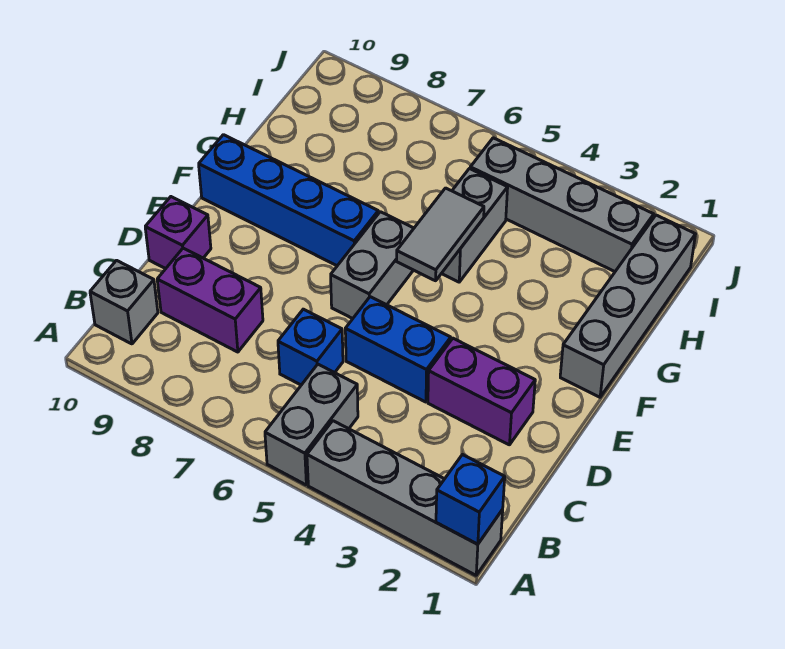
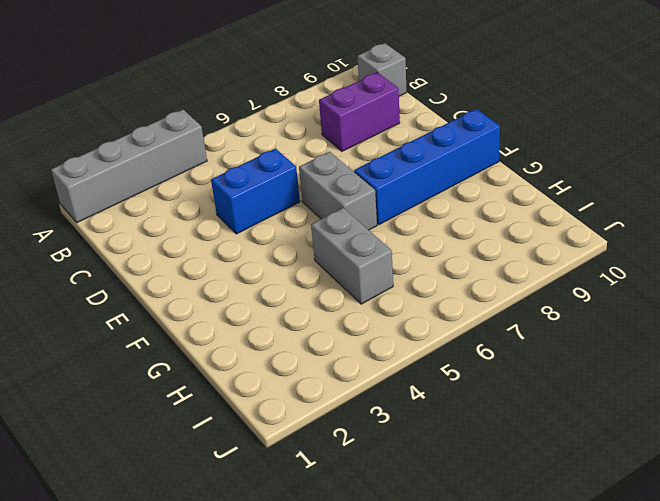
none -> grey 1x2 brick [265,364,358,485]
none -> blue 1x1 brick [278,309,343,385]
none -> purple 1x2 brick [428,338,535,445]

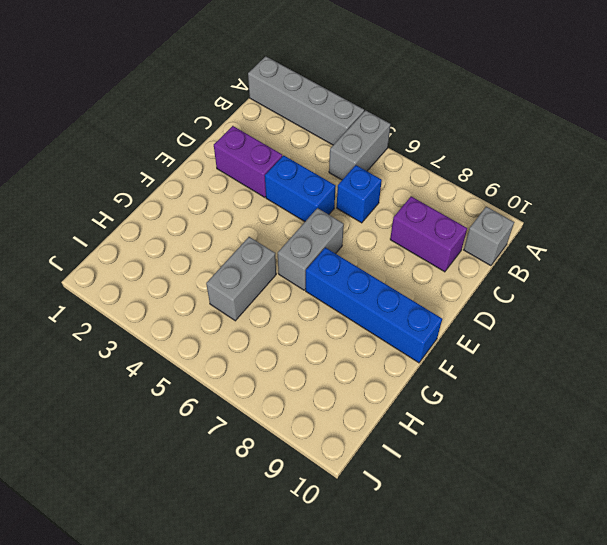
none -> purple 1x1 brick [145,197,211,269]
none -> grey 1x4 brick [560,215,696,397]
none -> grey 1x4 brick [470,138,654,271]

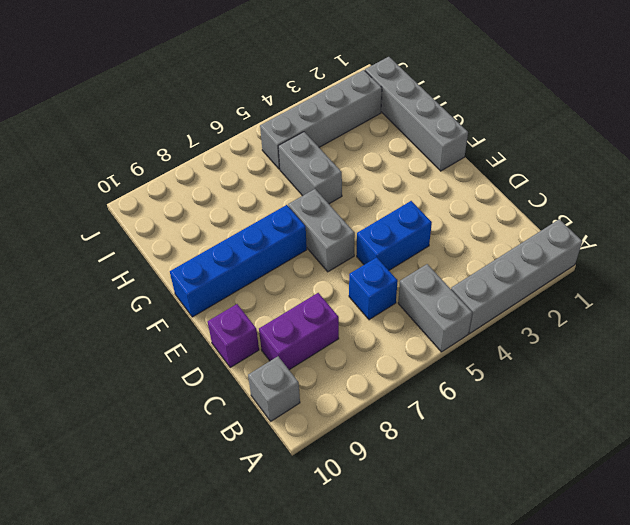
none -> purple 1x2 brick [428,338,535,445]
none -> blue 1x1 brick [436,455,505,544]
none -> grey 1x2 tile [397,188,484,281]

